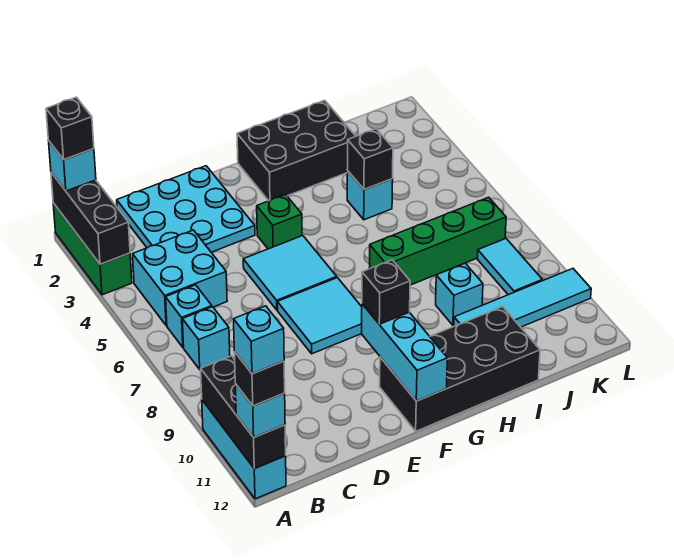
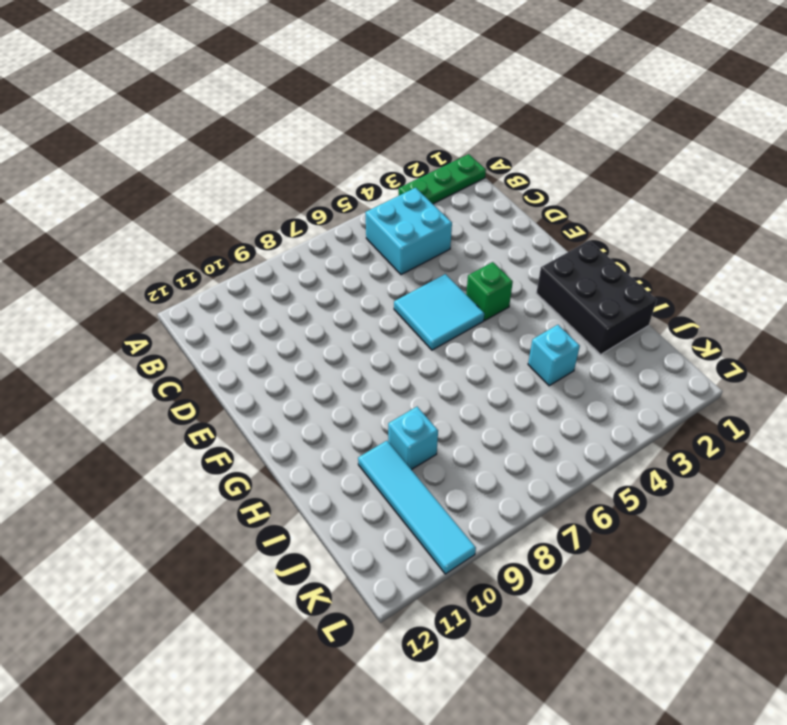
green 1x3 plate [399,154,486,204] -> green 1x3 brick [53,203,132,295]
none -> cyan 1x3 brick [202,400,286,499]
none -> cyan 1x1 brick [166,285,212,347]
none -> cyan 1x1 brick [182,307,230,370]

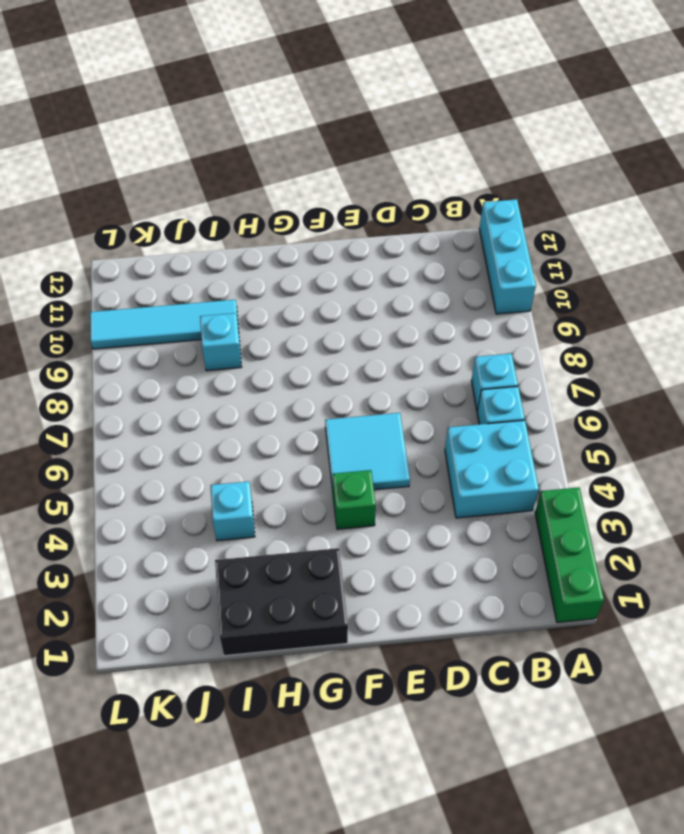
none -> cyan 3x3 plate [117,166,255,252]
none -> cyan 2x2 tile [277,278,362,354]
none -> black 2x4 brick [380,307,540,431]

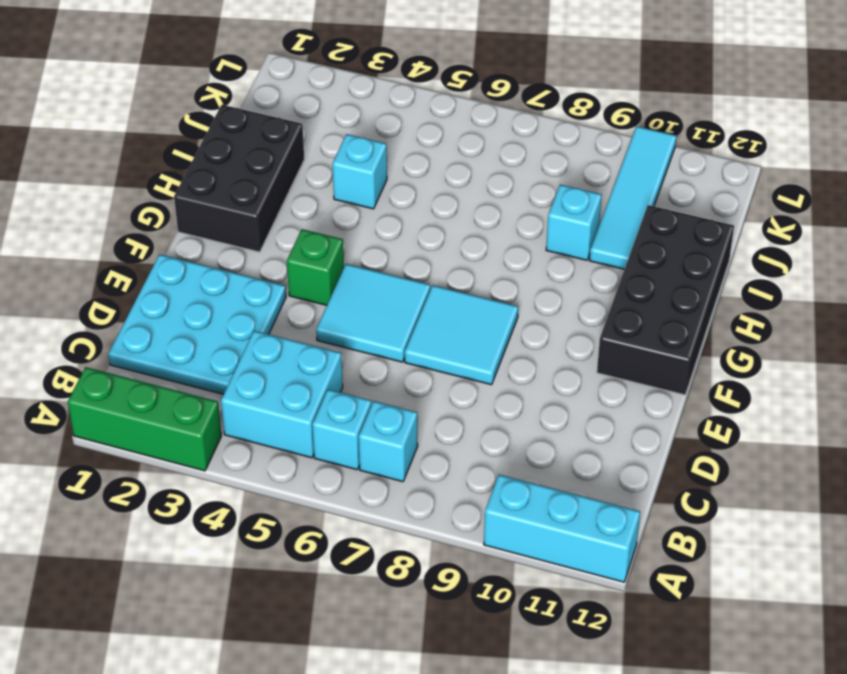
none -> green 1x4 brick [369,197,506,285]
none -> cyan 1x2 tile [478,238,542,295]
none -> black 1x3 brick [51,172,130,264]

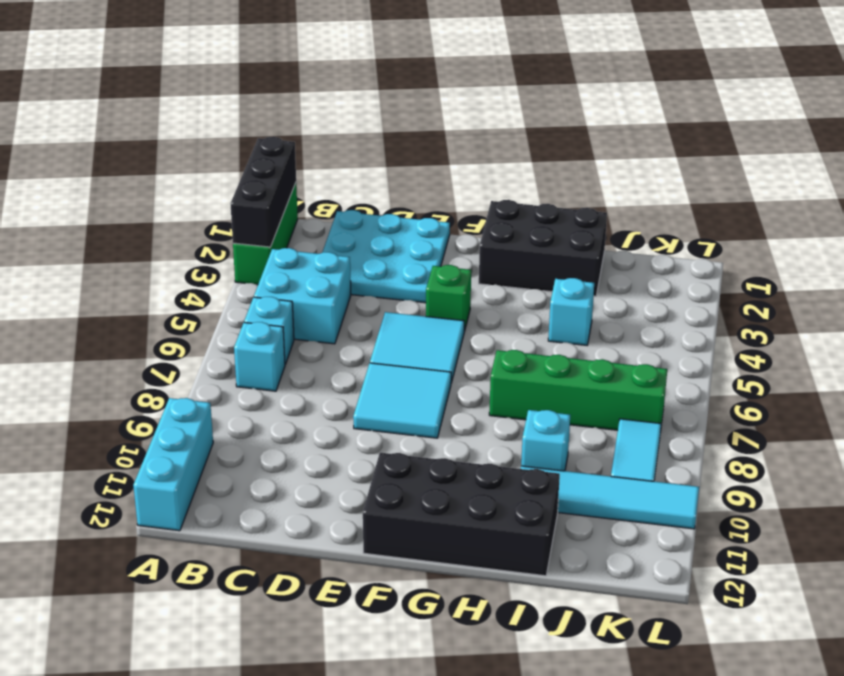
none -> black 1x3 brick [201,356,286,469]
none -> cyan 1x3 brick [362,304,447,401]
none -> black 1x1 brick [347,129,393,190]

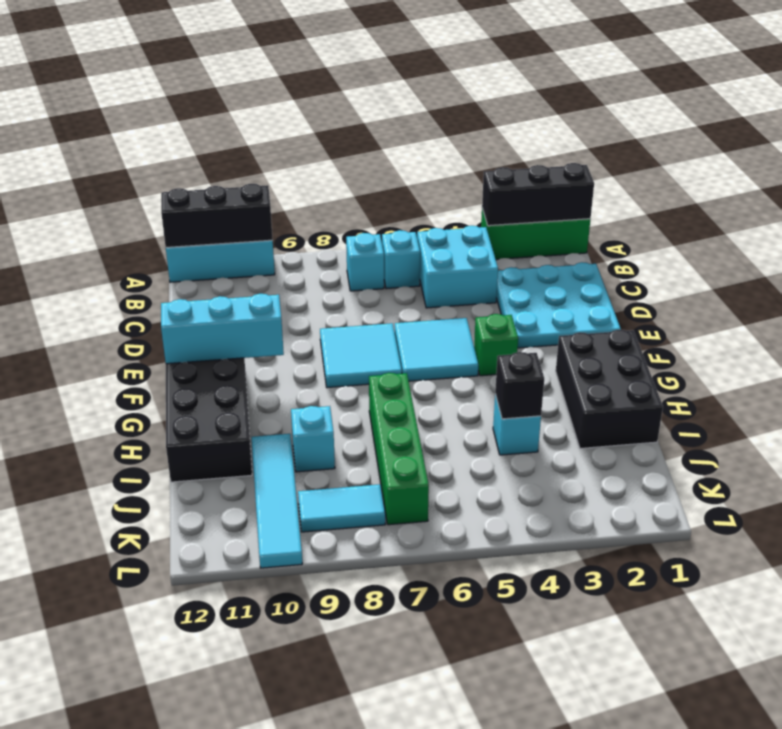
none -> cyan 1x1 brick [49,141,96,191]
none -> cyan 1x1 brick [235,384,285,437]
none -> black 1x1 brick [362,260,410,324]

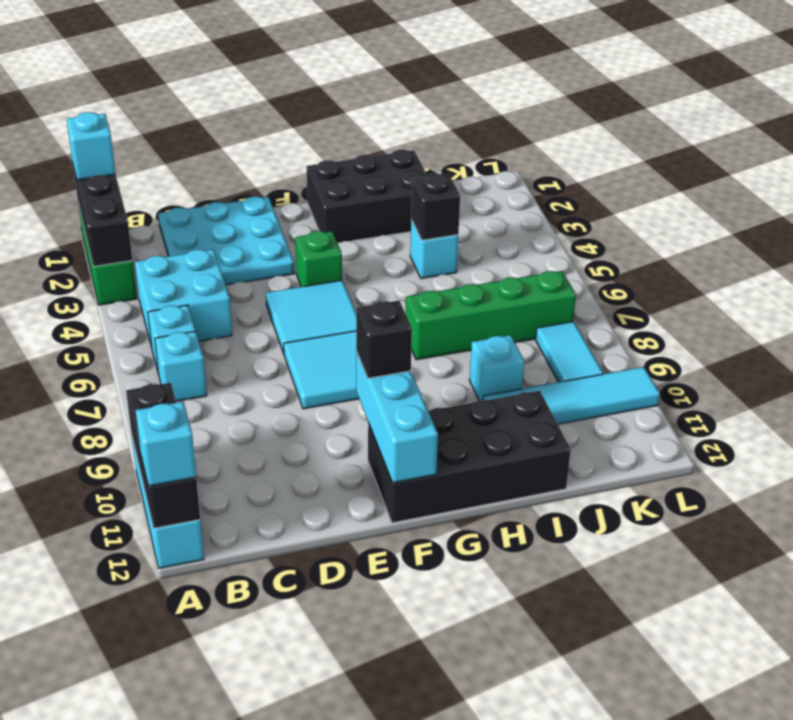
none -> black 1x1 brick [46,97,94,160]
none -> black 1x1 brick [234,352,285,406]
none -> cyan 1x1 brick [234,306,284,374]

